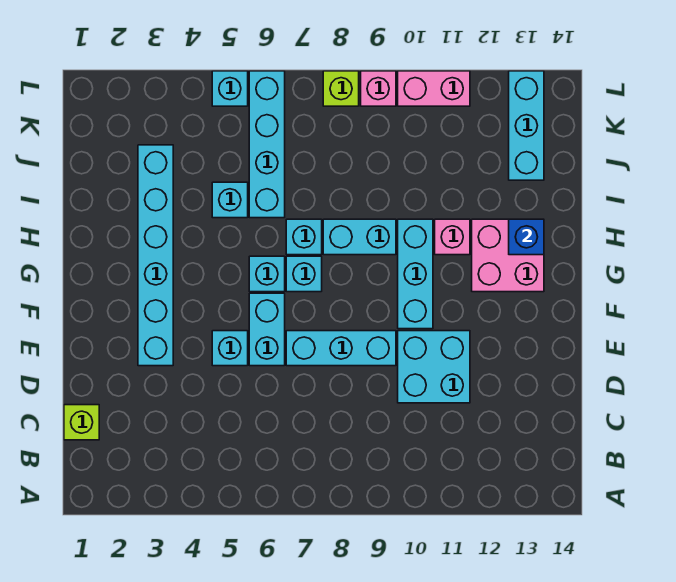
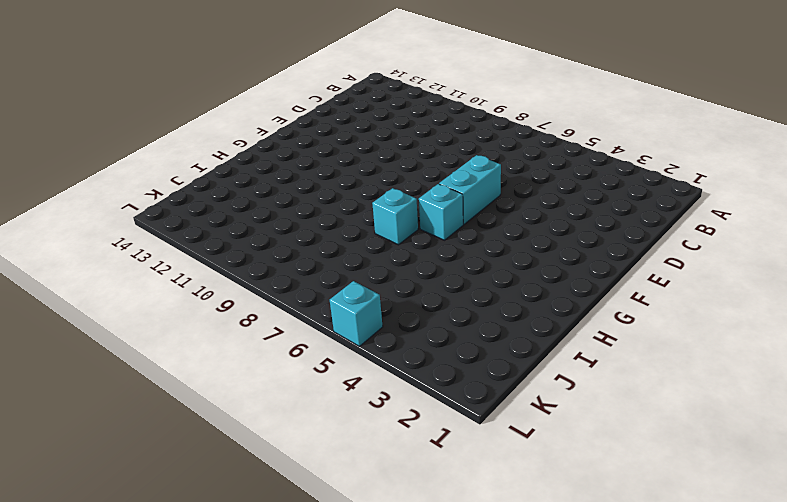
none -> lime 1x1 brick [64,405,99,440]
none -> cyan 2x2 brick [398,331,470,403]
none -> cyan 1x6 brick [138,145,173,366]

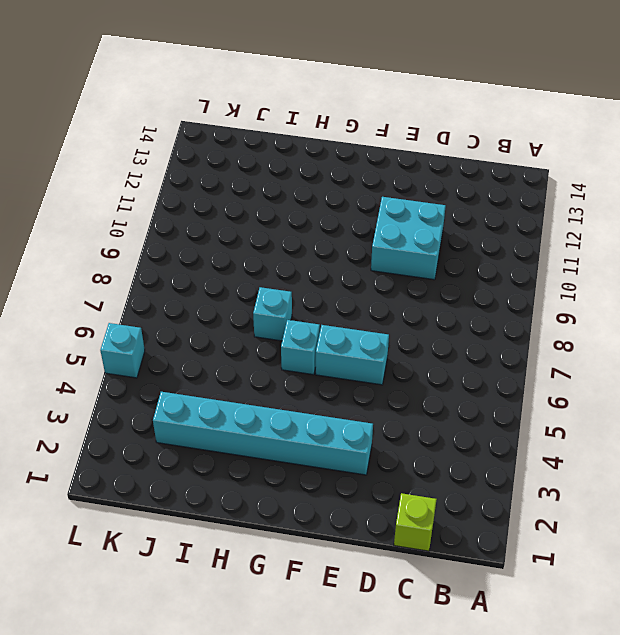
none -> cyan 1x1 brick [212,331,248,366]
none -> cyan 1x3 brick [286,331,396,366]
none -> cyan 1x3 brick [398,219,433,329]

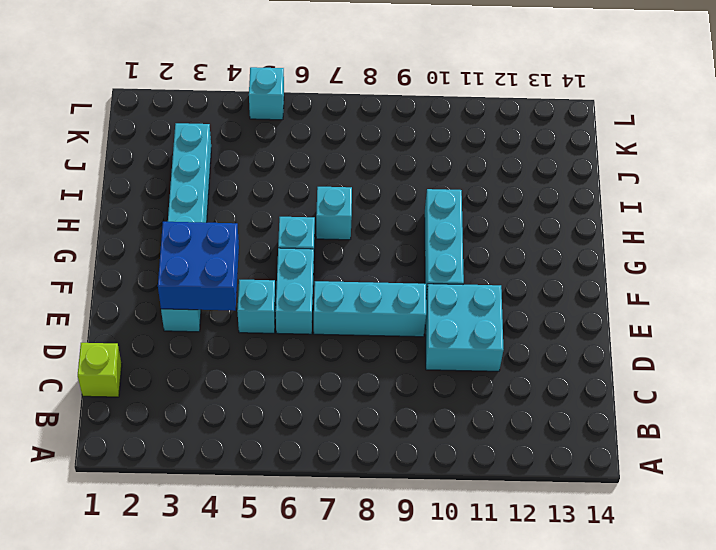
blue 2x2 brick [158,222,239,311] -> none
none -> cyan 1x1 brick [286,256,322,292]
none -> pink 2x2 brick [472,219,544,292]
none -> cyan 1x2 brick [323,219,396,255]

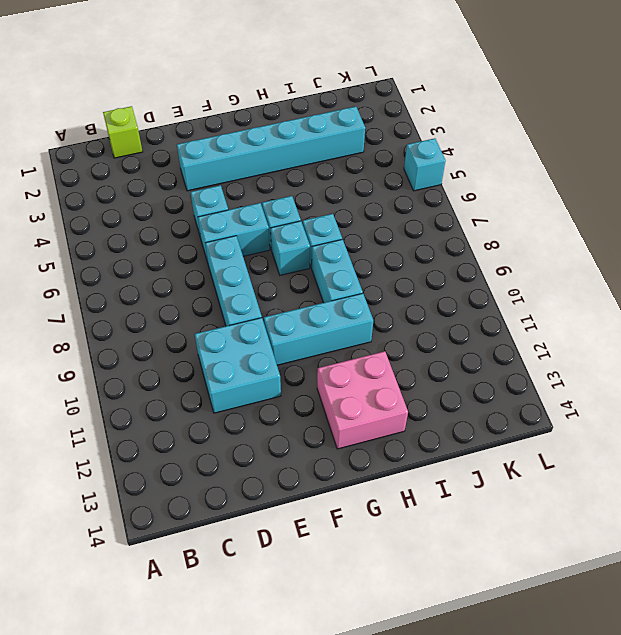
none -> pink 1x1 brick [435,219,470,255]
none -> cyan 1x1 brick [212,182,248,218]
none -> cyan 1x4 brick [249,71,285,218]

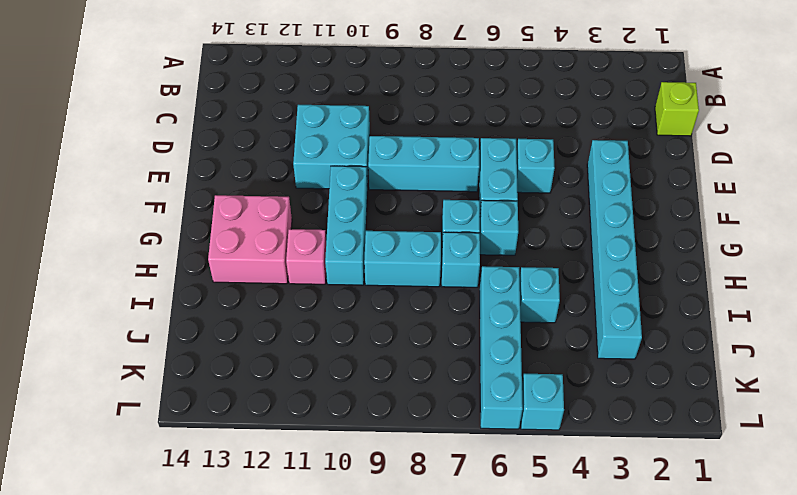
none -> cyan 1x3 brick [509,71,544,180]
none -> lime 1x1 brick [323,71,359,106]
none -> pink 1x1 brick [361,71,396,106]

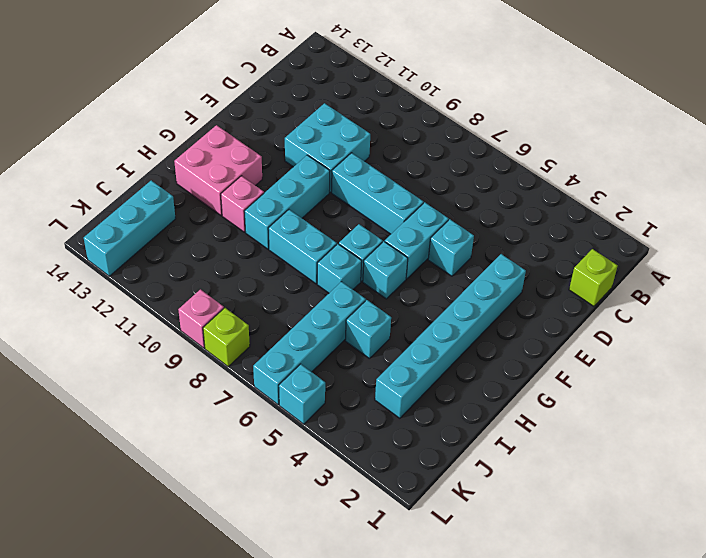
none -> pink 1x2 brick [398,71,470,106]
none -> blue 1x1 brick [509,219,544,255]

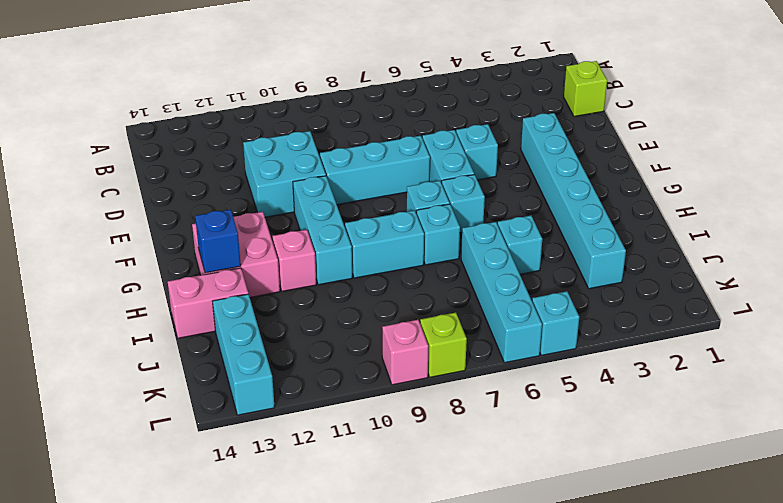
pink 1x2 brick [168,268,248,338] -> pink 1x2 brick moved to [398,71,470,106]

